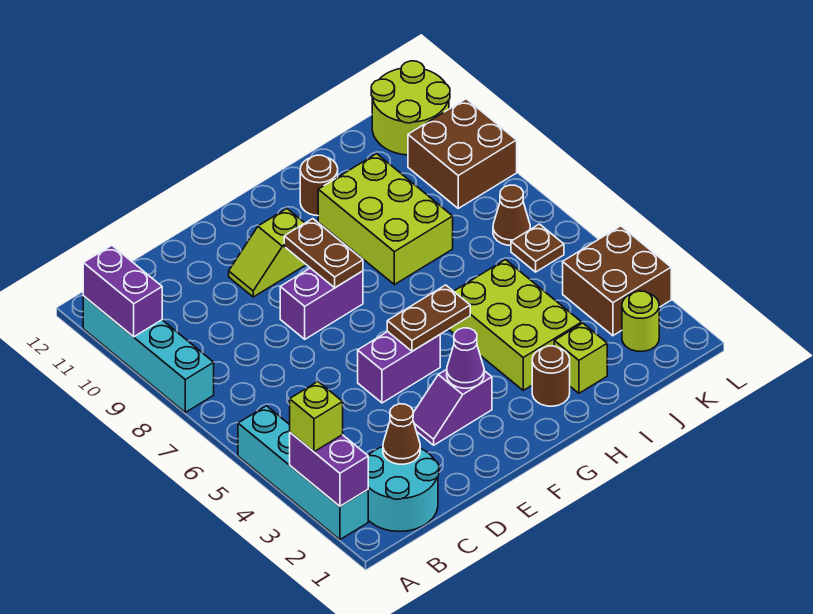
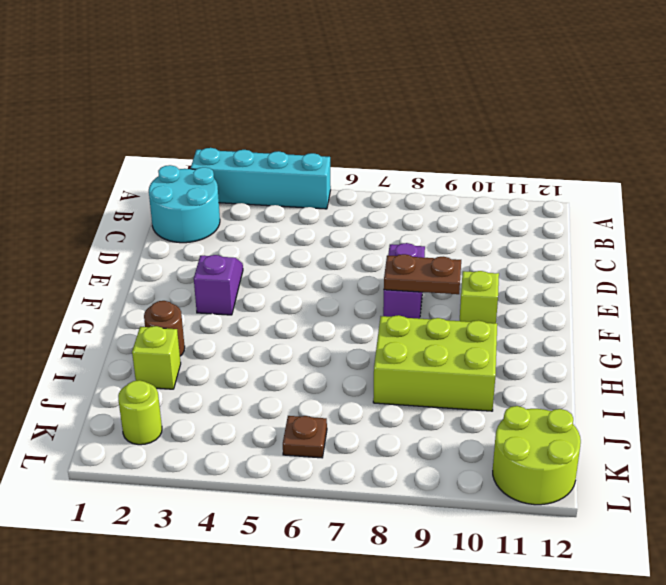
none -> cyan 1x4 brick [83,296,214,412]
none -> purple 1x2 brick [358,332,440,403]
none -> lime 2x3 brick [449,260,582,390]

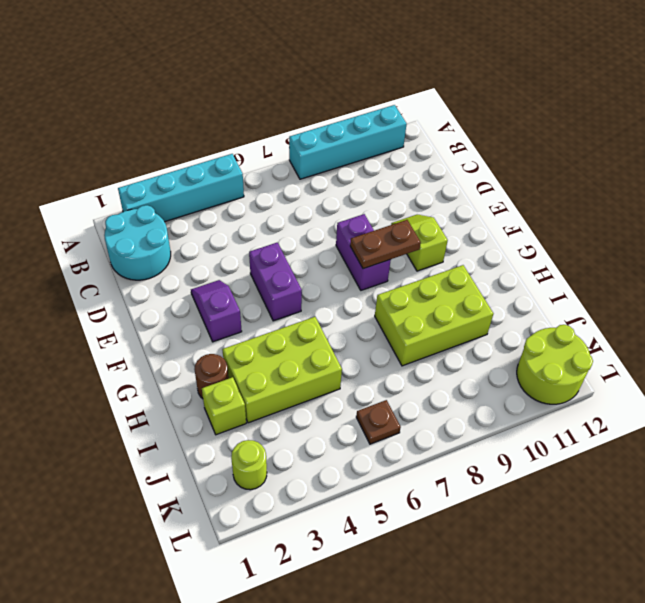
none -> brown 1x1 round brick [300,155,338,216]
none -> brown 2x2 brick [563,226,671,336]
none -> brown 1x1 cone [493,185,530,245]

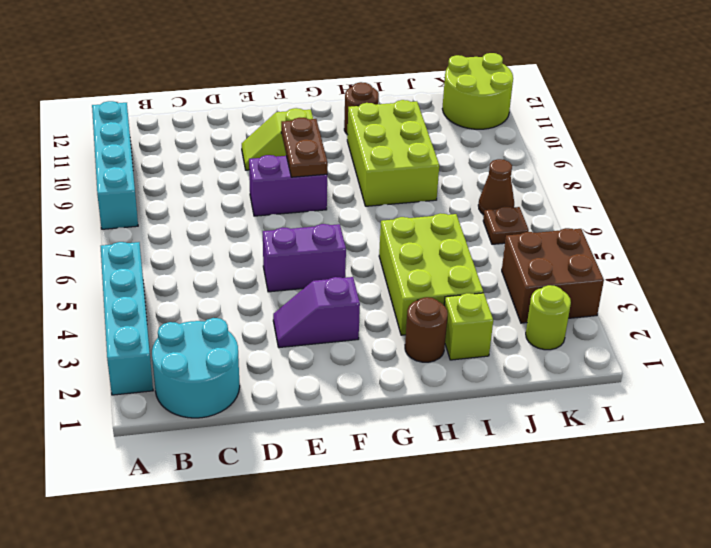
none -> brown 2x2 brick [408,99,517,208]
none -> purple 1x2 brick [290,433,368,506]
none -> purple 1x2 brick [83,245,162,337]

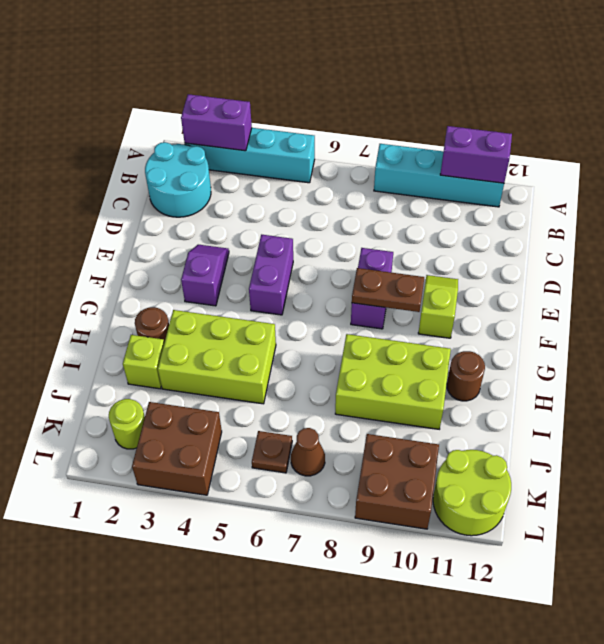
none -> brown 1x1 cone [383,404,420,464]
none -> purple 1x1 cone [447,328,484,388]
none -> brown 1x2 plate [387,285,470,351]

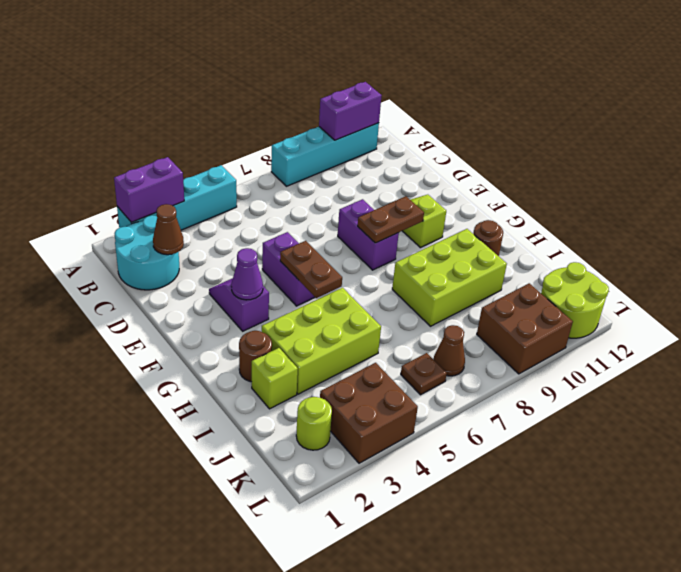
none -> lime 1x1 brick [290,382,343,452]

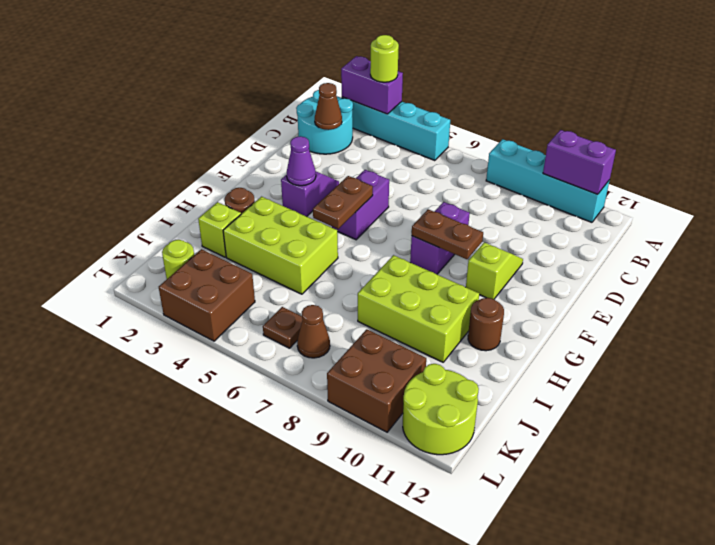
lime 1x1 round brick [370,35,399,82] -> lime 1x1 brick [290,382,343,452]

